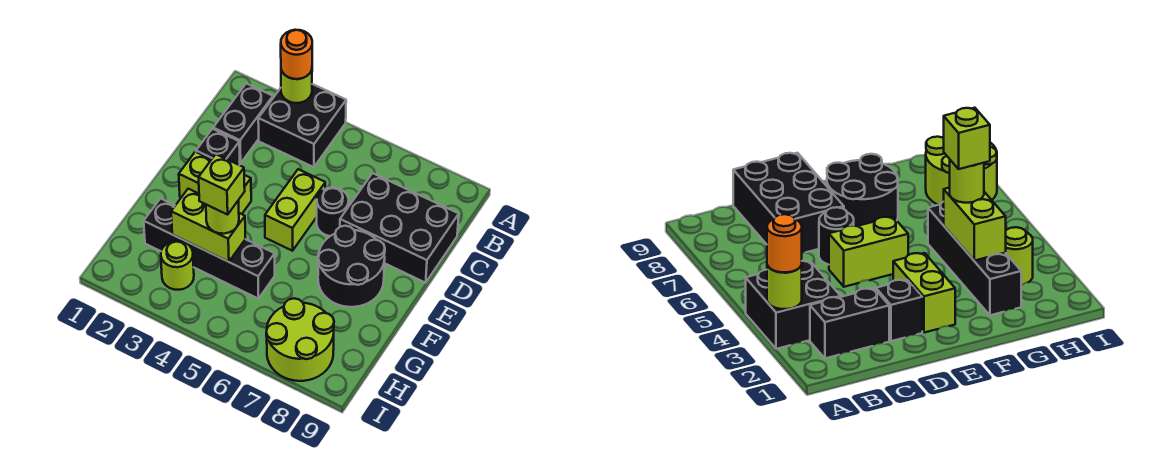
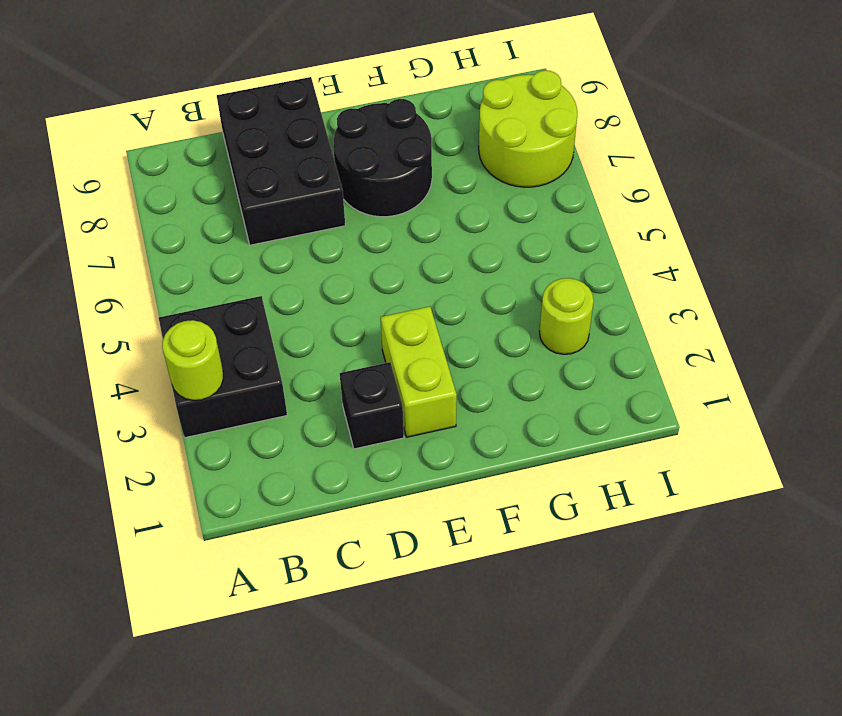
none -> black 1x2 brick [213,84,273,163]
none -> lime 1x2 brick [265,169,325,251]
none -> black 1x1 round brick [317,188,349,236]

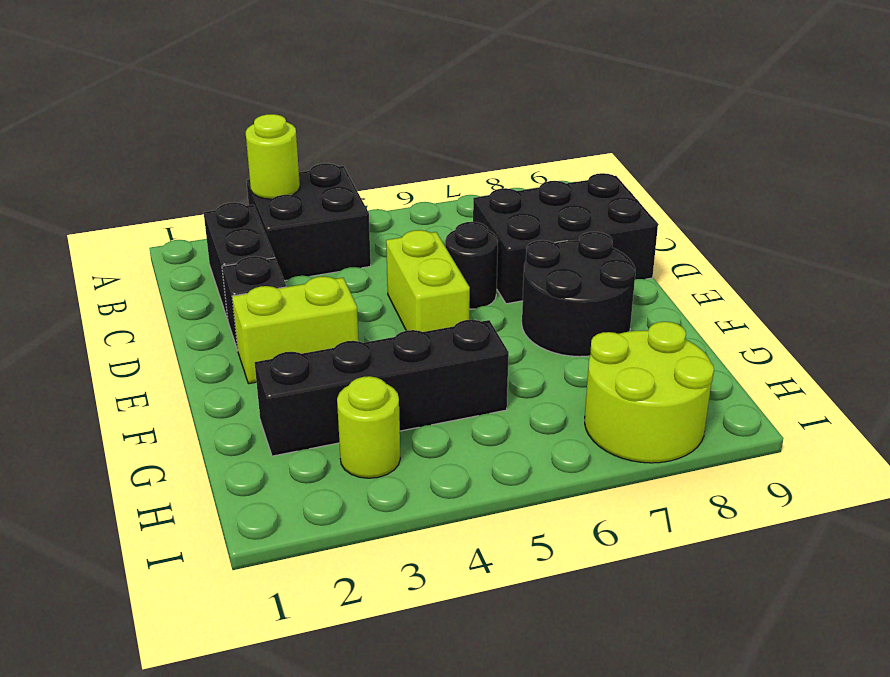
none -> lime 1x2 brick [171,189,245,262]
none -> orange 1x1 round brick [281,30,312,79]
none -> lime 1x1 round brick [206,200,239,234]

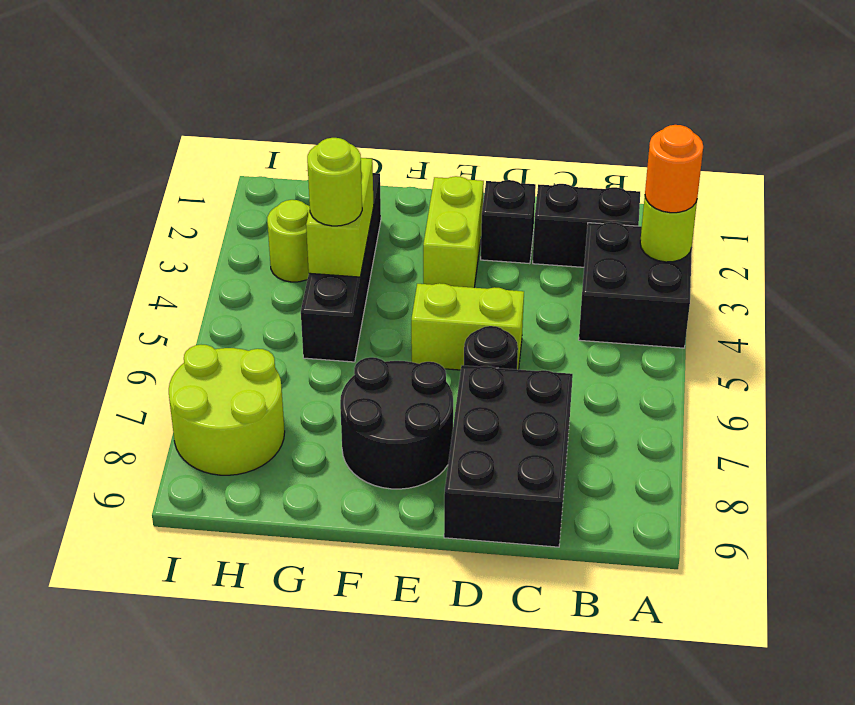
none -> lime 1x1 brick [199,154,245,215]

